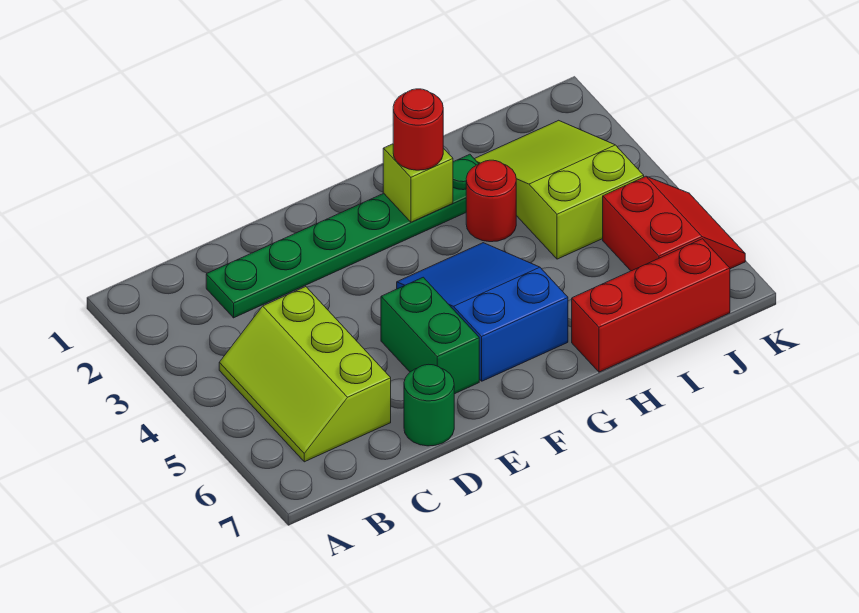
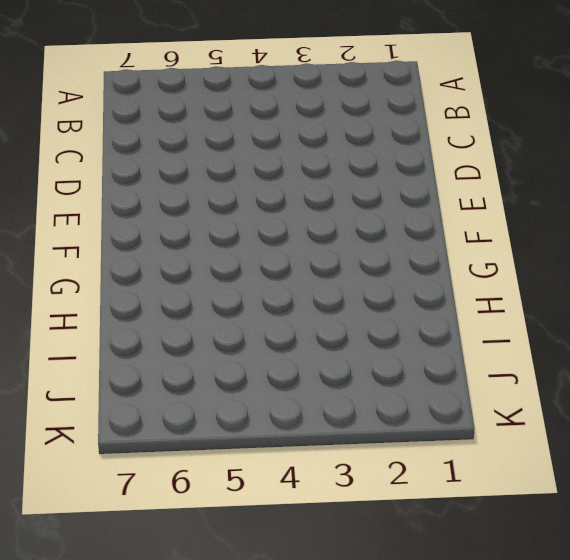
none -> lime 2x3 slope [219,287,391,462]
none -> green 1x6 plate [206,154,479,318]

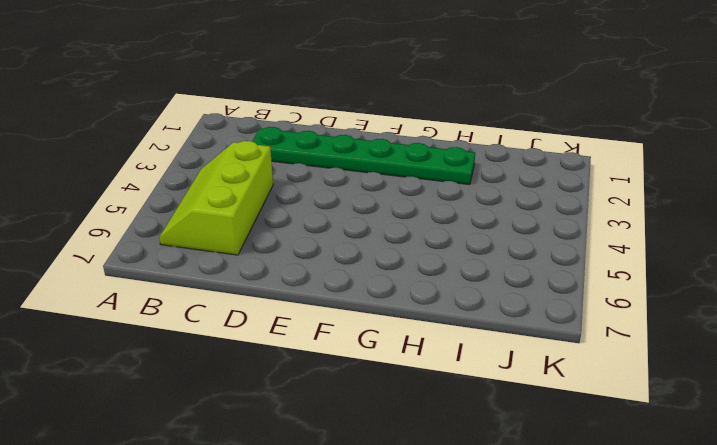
none -> green 1x1 round brick [404,364,454,446]
none -> green 1x2 brick [381,277,479,394]

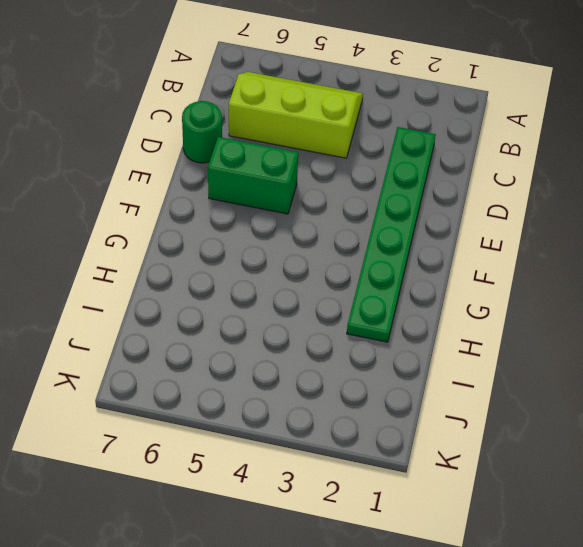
none -> blue 2x3 slope [397,243,568,381]
none -> red 1x1 round brick [466,160,516,242]

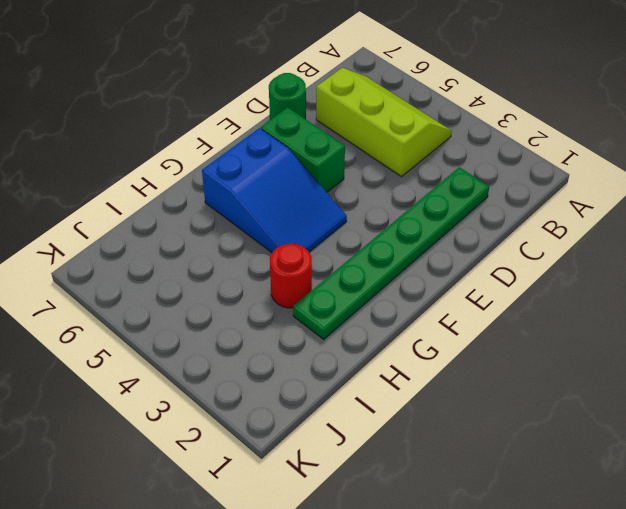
none -> red 1x3 brick [572,239,730,372]
none -> lime 2x3 slope [475,120,644,259]

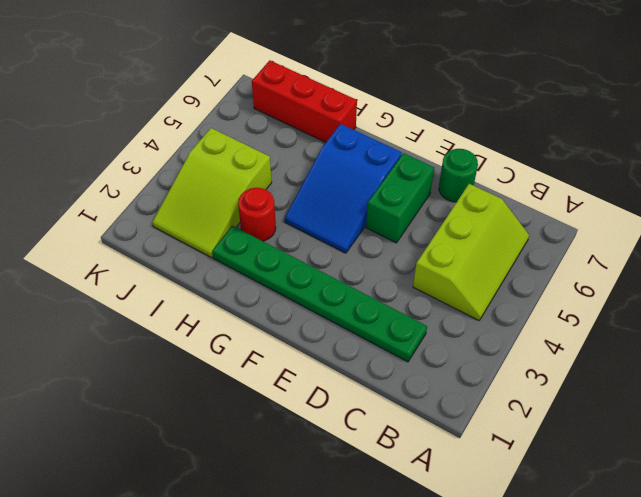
none -> red 2x2 slope [603,176,745,271]
none -> lime 1x1 brick [383,144,453,222]

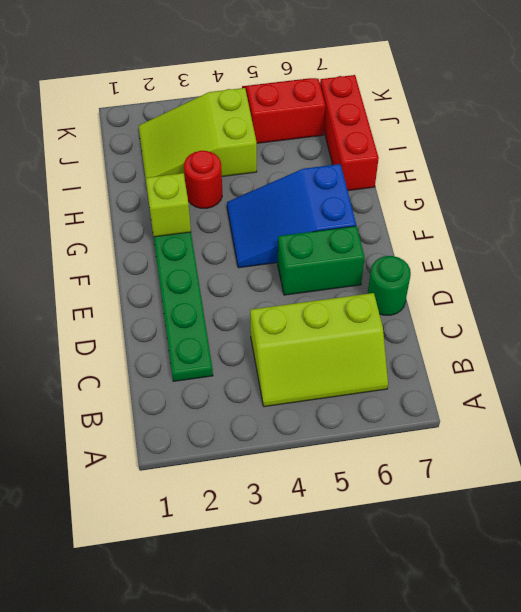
none -> red 1x1 round brick [393,89,443,170]

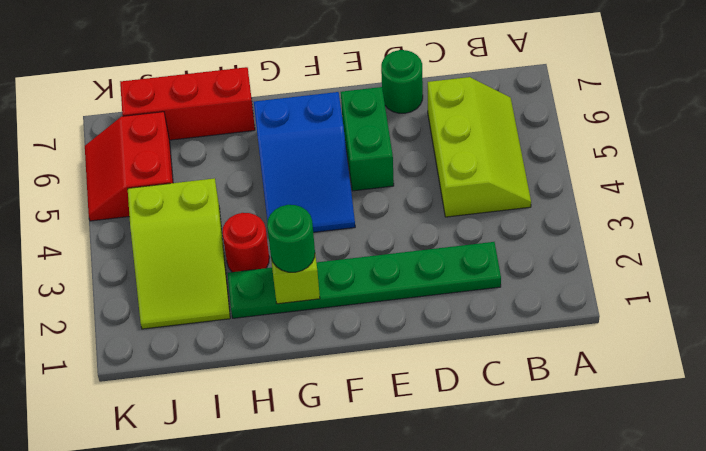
green 1x1 round brick [267,205,315,272] -> red 1x1 round brick [393,89,443,170]

